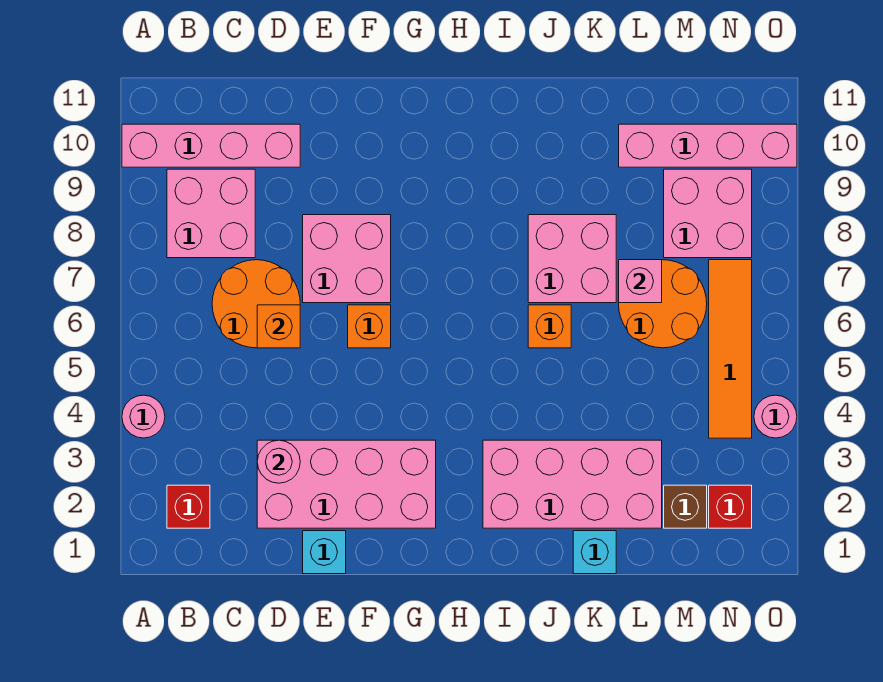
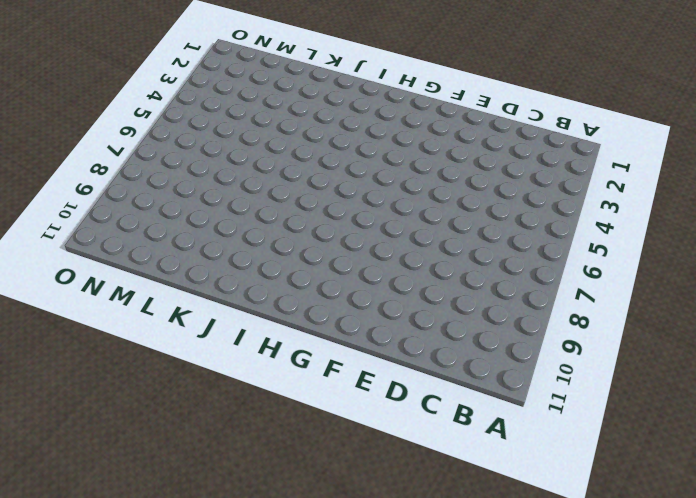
none -> pink 1x1 round brick [122,395,165,438]
none -> pink 1x4 brick [122,124,300,167]
none -> red 1x1 brick [167,485,210,528]

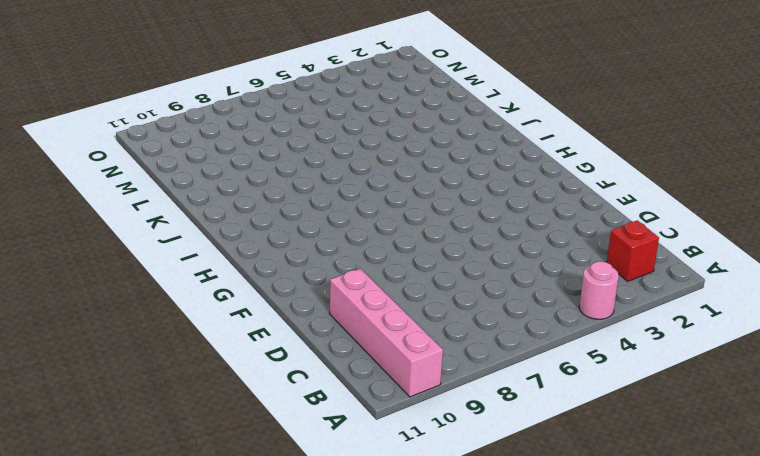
none -> pink 2x2 brick [167,169,255,258]
none -> orange 2x2 round brick [212,260,300,348]
none -> pink 2x4 brick [257,440,436,528]

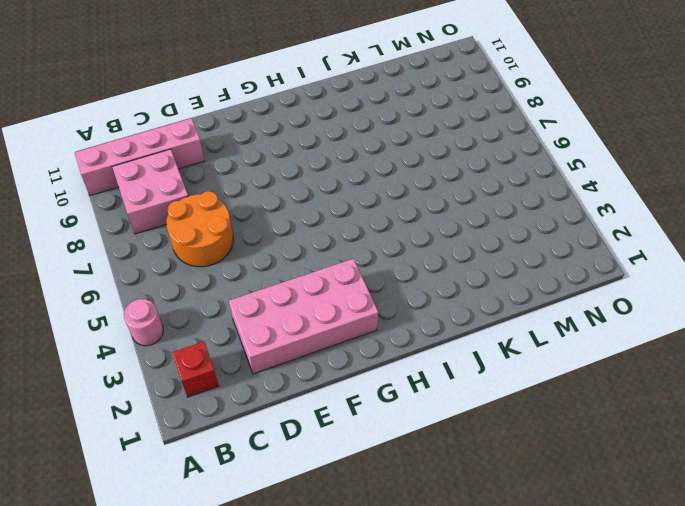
none -> cyan 1x1 brick [303,531,346,574]
none -> pink 2x2 brick [303,215,391,303]
none -> orange 1x1 brick [348,305,391,348]

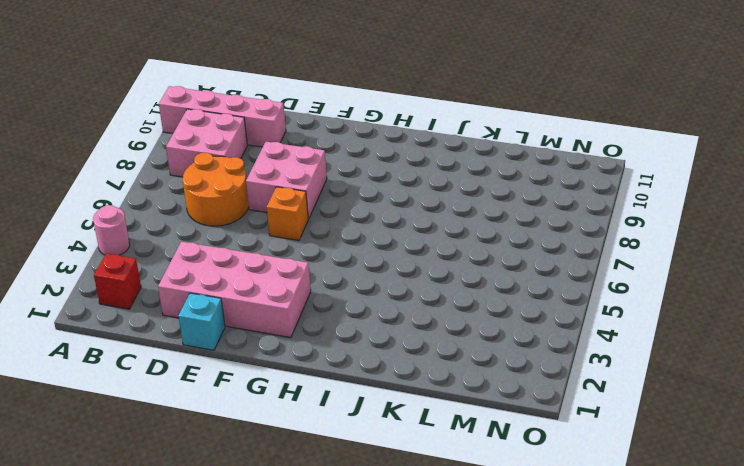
none -> pink 2x4 brick [483,440,662,528]
none -> orange 1x1 brick [528,305,571,348]
none -> pink 2x2 brick [528,215,616,303]

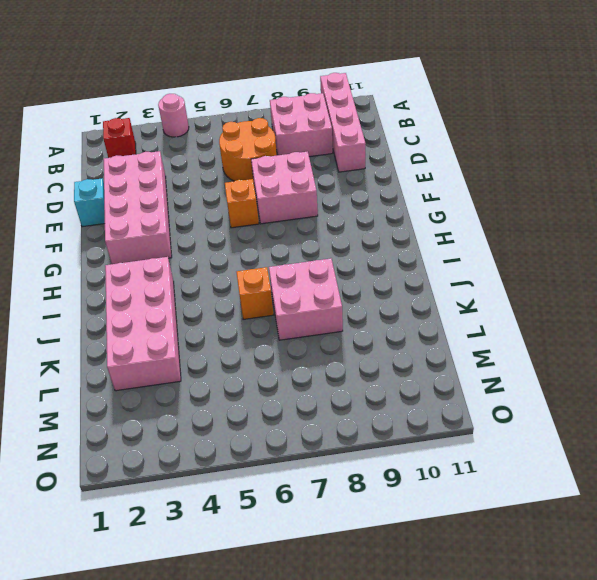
none -> cyan 1x1 brick [573,531,616,574]
none -> orange 2x2 round brick [619,260,707,348]
none -> pink 1x4 brick [619,124,797,167]

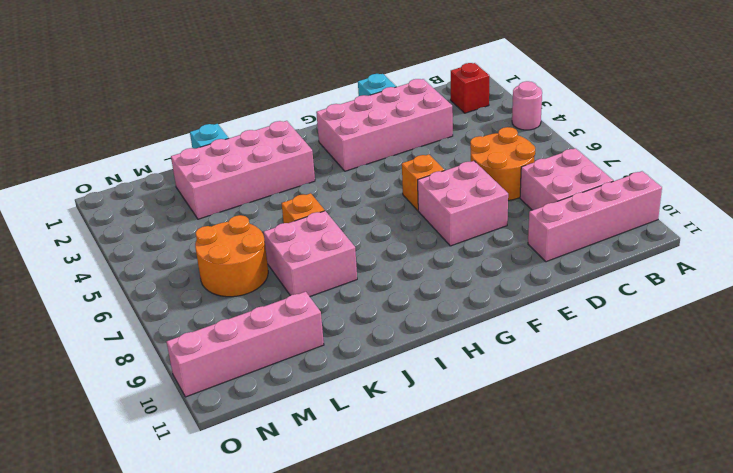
none -> brown 1x1 brick [664,485,707,528]
none -> pink 2x2 brick [664,169,752,258]
none -> red 1x1 brick [709,485,752,528]

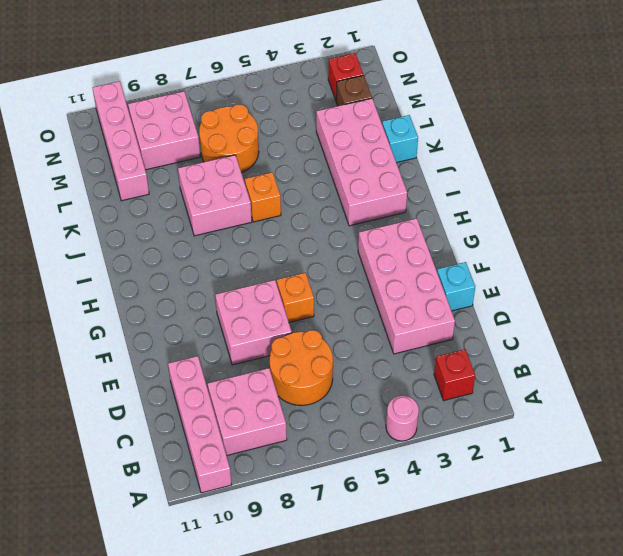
none -> orange 1x4 tile [709,260,752,438]
none -> pink 1x1 round brick [754,395,797,438]
none -> pink 1x1 round brick [257,440,300,483]

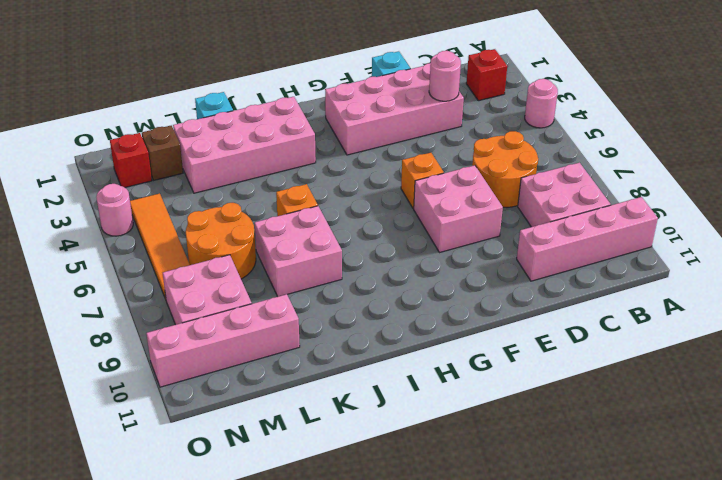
none -> orange 1x1 brick [257,305,300,348]
none -> pink 1x1 brick [619,260,662,303]

